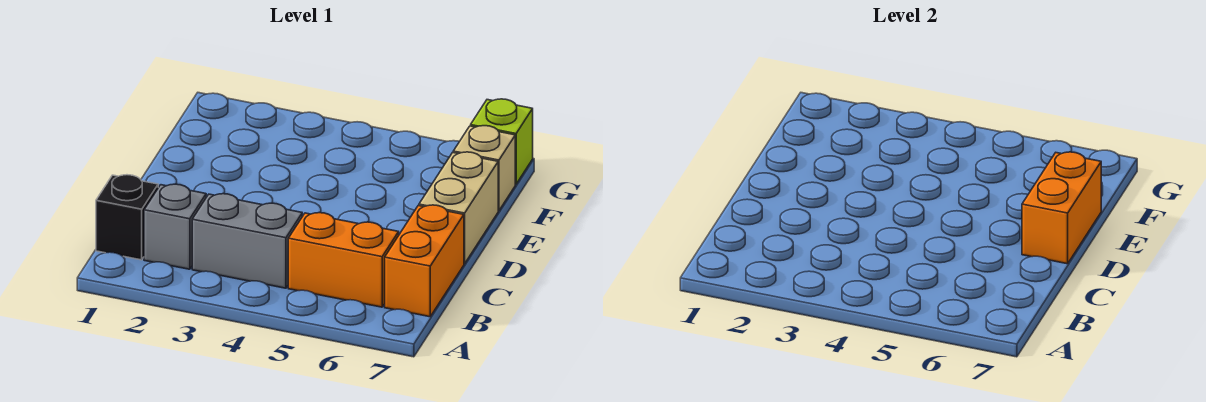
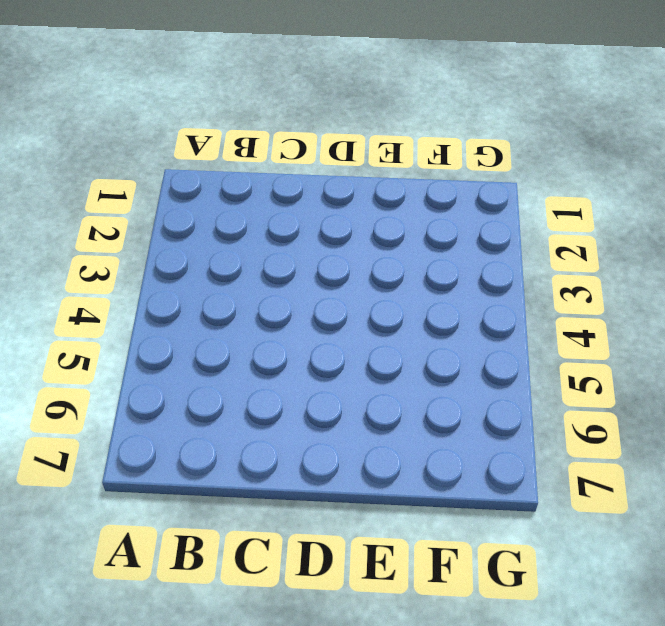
none -> black 1x1 brick [96,175,158,260]
none -> grey 1x1 brick [144,184,206,269]

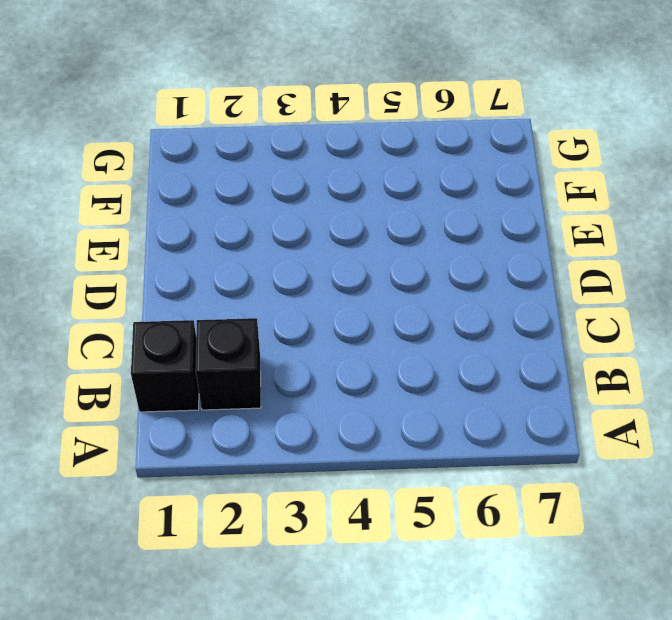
black 1x1 brick [196,318,261,410] -> grey 1x1 brick [144,184,206,269]
none -> grey 1x2 brick [192,194,302,288]
none -> orange 1x2 brick [288,213,399,307]

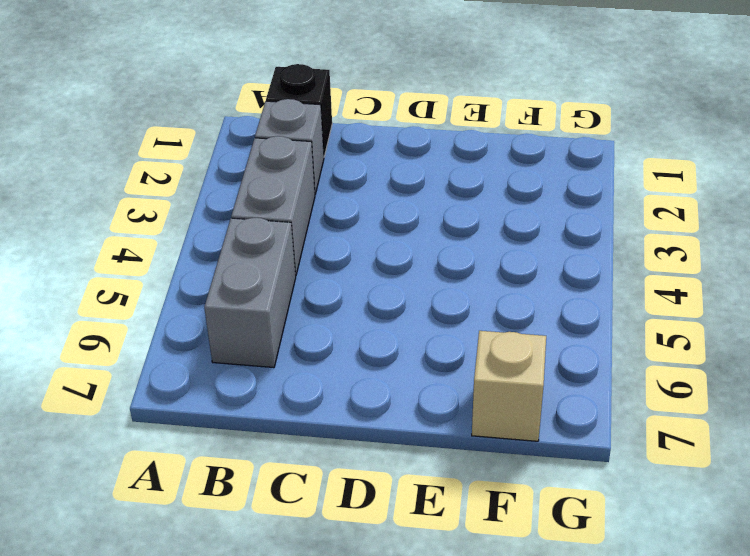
grey 1x2 brick [204,218,296,368] -> orange 1x2 brick [288,213,399,307]
none -> orange 1x2 brick [385,205,464,317]
none -> tan 1x2 brick [419,152,498,264]

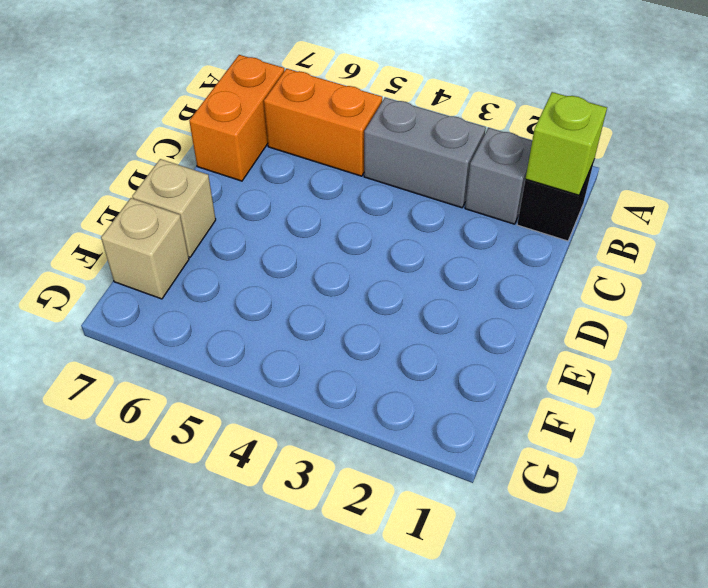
lime 1x1 brick [526,92,607,195] -> lime 1x1 brick moved to [471,99,533,184]
tan 1x1 brick [132,159,216,257] -> tan 1x2 brick [419,152,498,264]
none -> orange 1x2 brick [1022,152,1101,264]

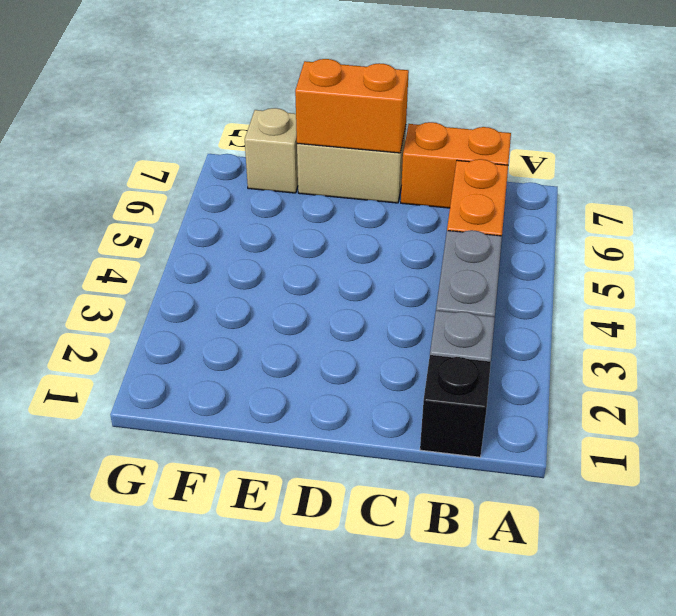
none -> lime 1x1 brick [471,99,533,184]

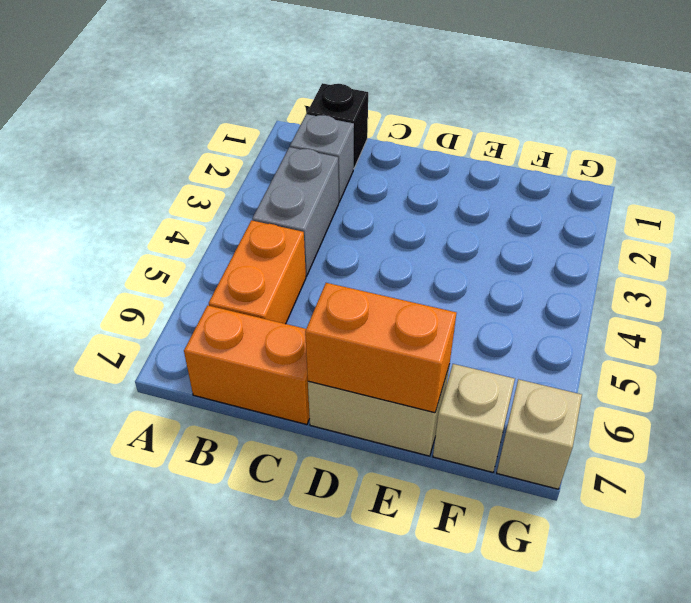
tan 1x1 brick [497,379,582,489] -> lime 1x1 brick [471,99,533,184]

